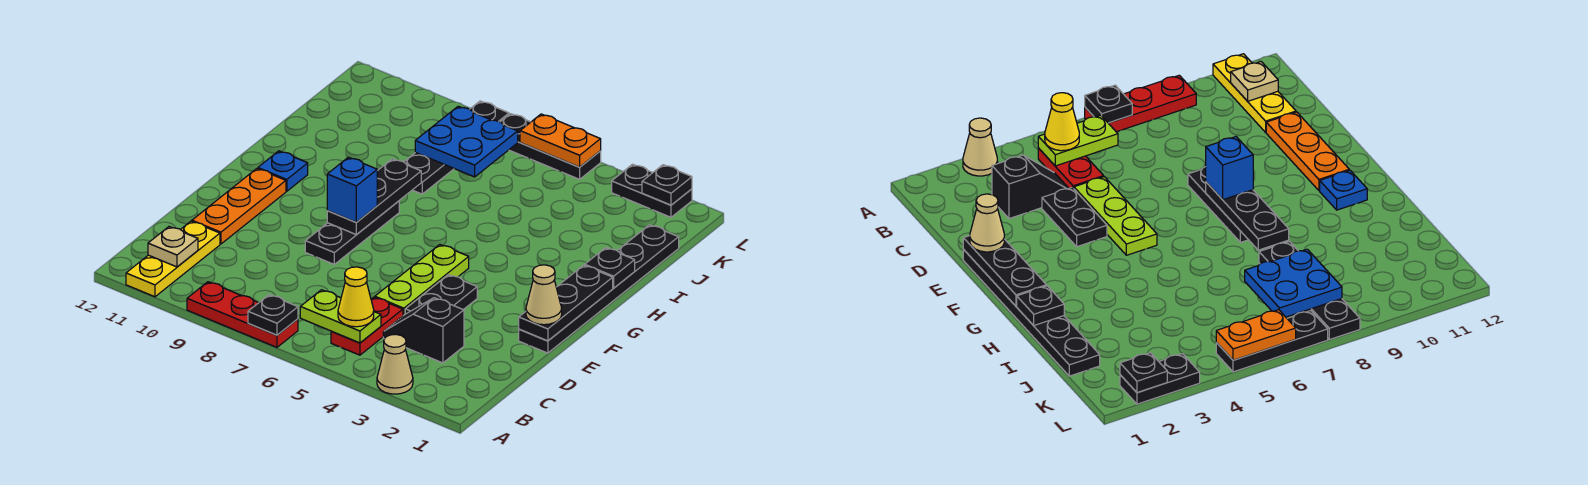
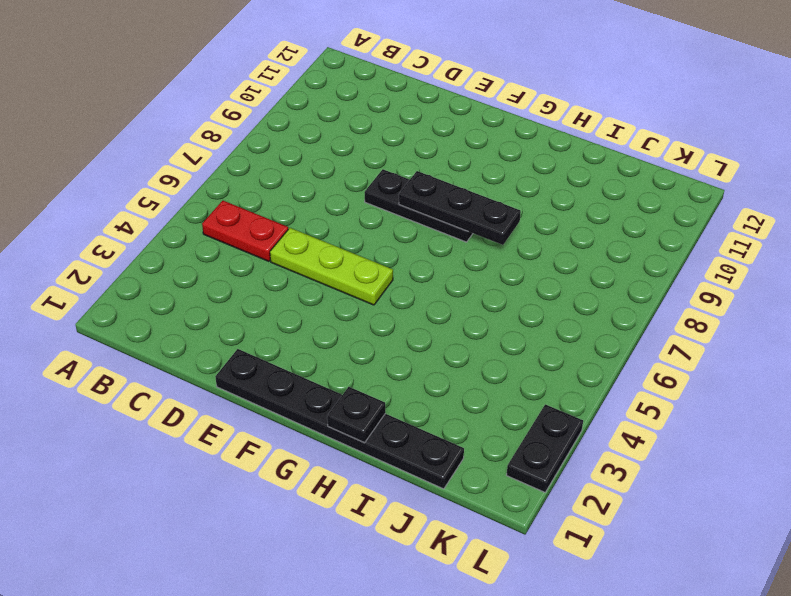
none -> tan 1x1 cone [377,334,413,394]
none -> red 1x3 plate [187,282,298,347]
none -> yellow 1x3 plate [126,221,220,297]

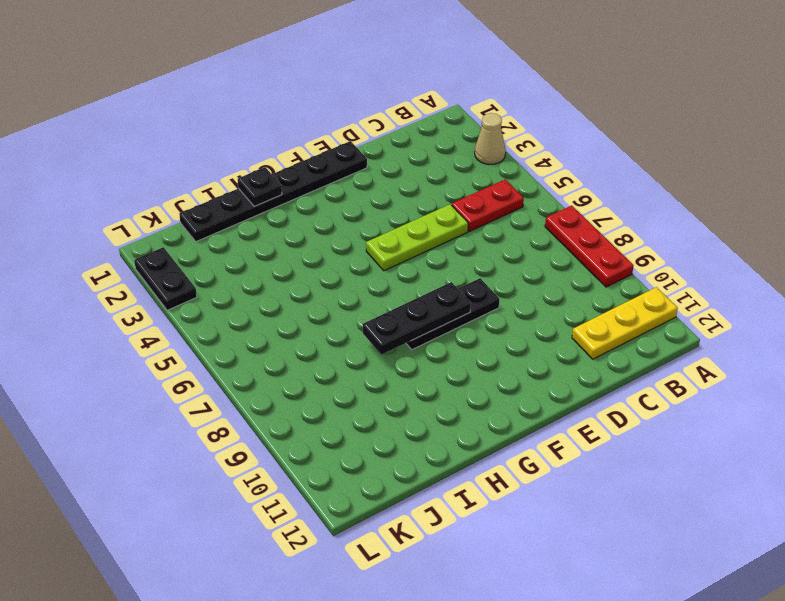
none -> black 1x2 slope [383,298,464,363]
none -> black 1x2 plate [405,275,477,314]
none -> orange 1x3 plate [192,169,286,244]

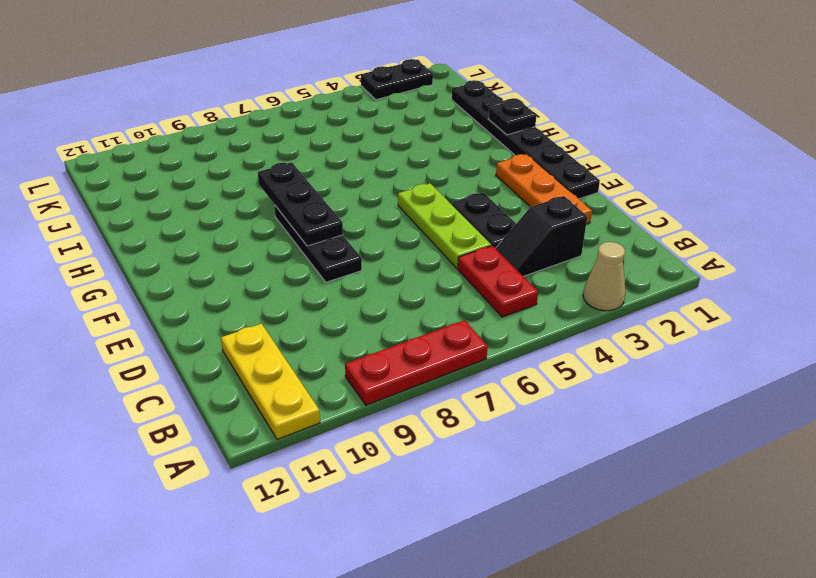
orange 1x3 plate [496,154,592,224] -> orange 1x3 plate moved to [192,169,286,244]
none -> blue 1x1 plate [258,151,308,191]
none -> black 1x4 plate [404,101,509,194]
none -> black 1x3 plate [501,114,601,179]

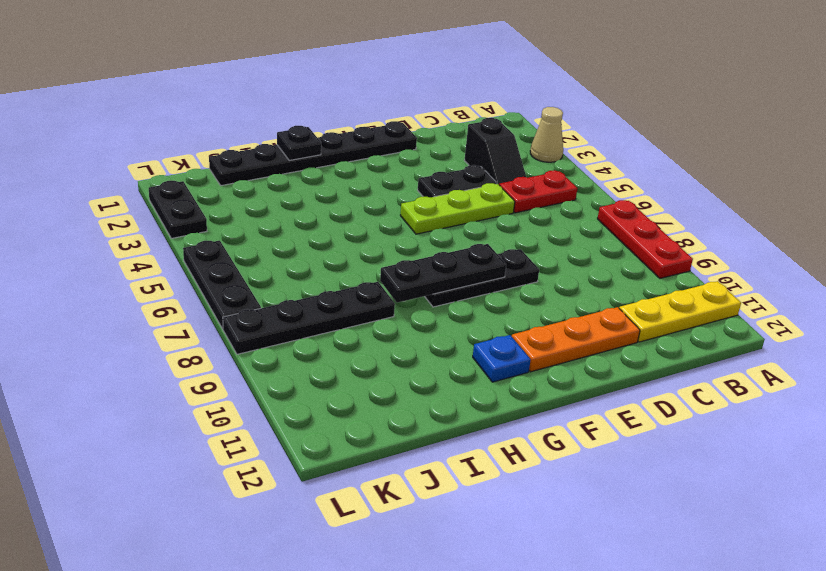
none -> black 1x1 plate [248,295,298,335]
none -> lime 1x2 plate [300,290,381,343]
none -> tan 1x1 plate [148,227,198,267]

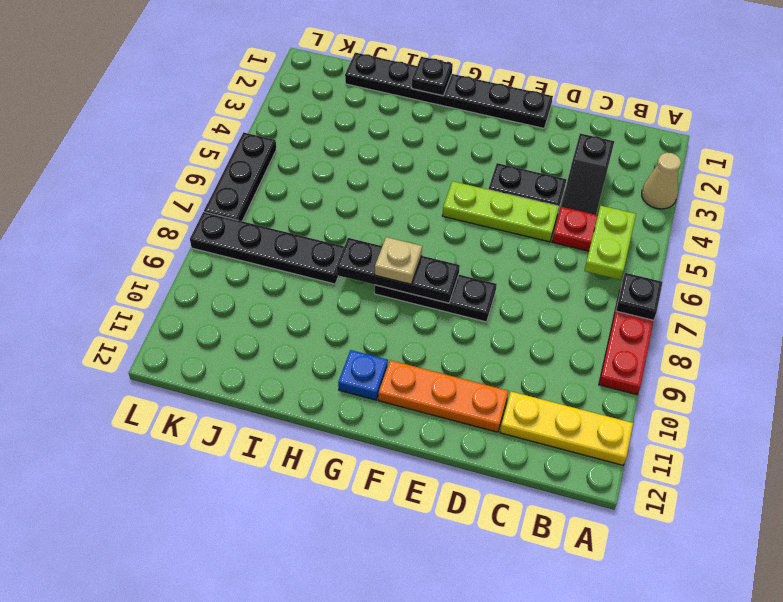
tan 1x1 plate [375,237,422,284] -> tan 1x1 plate moved to [148,227,198,267]
none -> black 1x2 plate [612,164,692,217]
none -> black 1x3 plate [519,265,613,341]
none -> blue 2x2 plate [415,106,518,177]

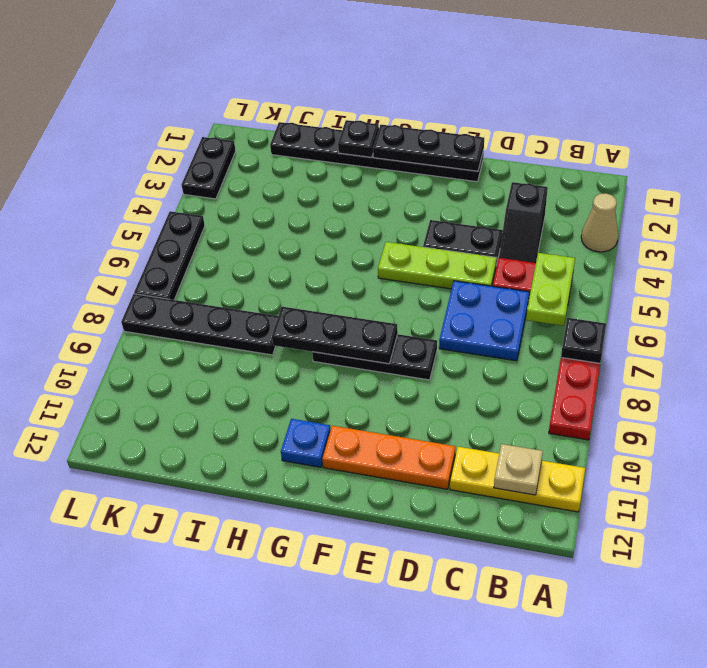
blue 2x2 plate [439,281,529,361] -> blue 2x2 plate moved to [415,106,518,177]
none -> black 1x1 plate [642,165,692,205]
none -> orange 1x2 plate [520,114,601,167]
none -> yellow 1x1 cone [338,267,374,327]

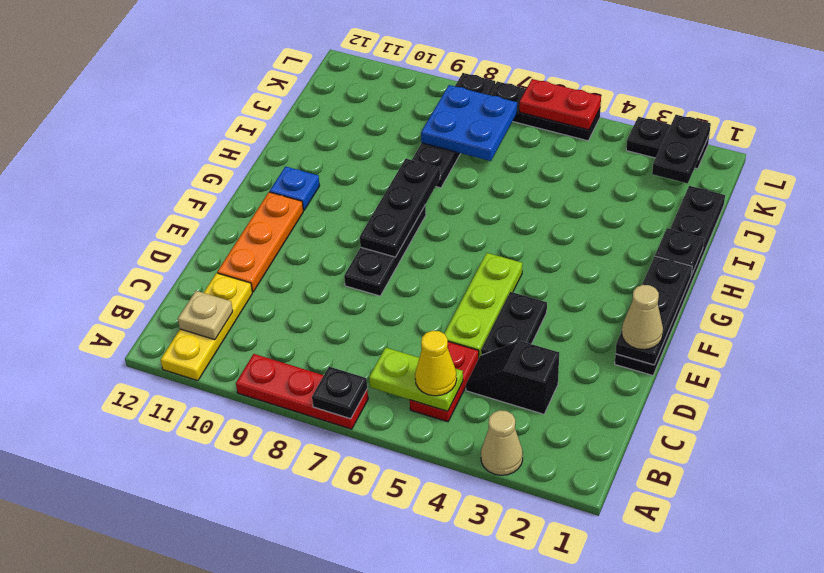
black 1x2 plate [652,115,711,184] -> black 1x1 plate [642,165,692,205]
red 1x2 plate [519,79,601,130] -> orange 1x2 plate [520,114,601,167]
none -> blue 1x1 brick [327,157,377,222]

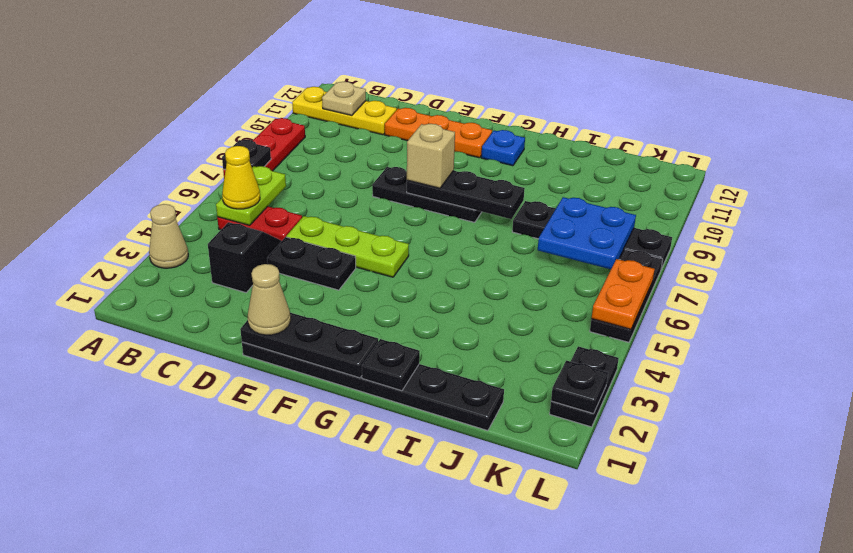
tan 1x1 brick [407,124,455,188] -> blue 1x1 brick [327,157,377,222]

